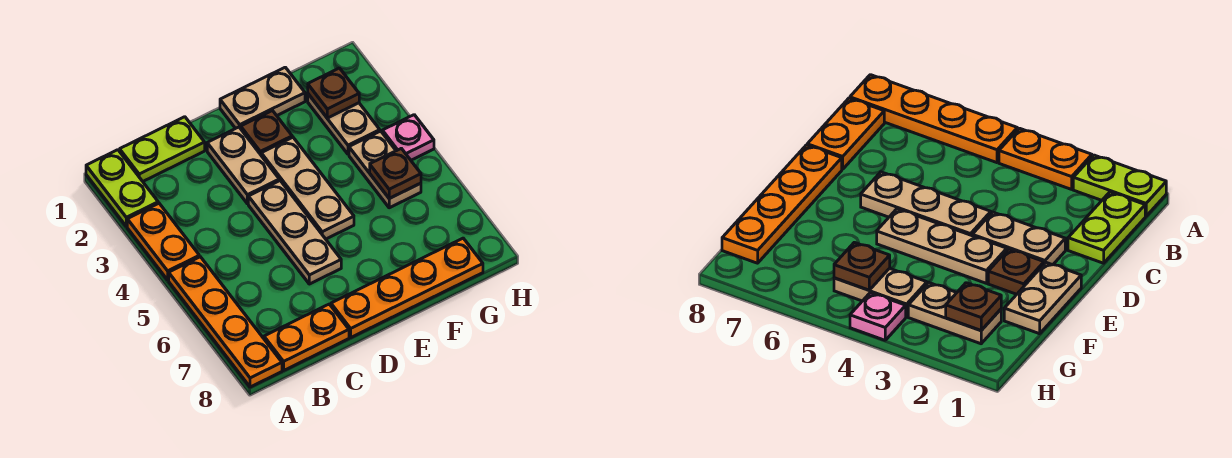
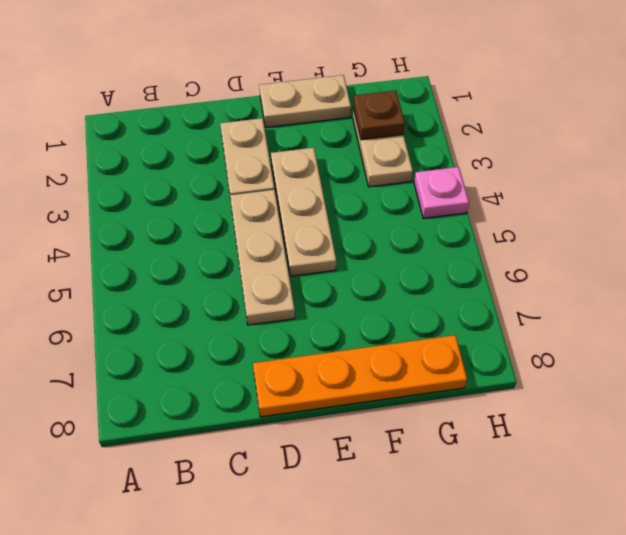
none -> lime 1x2 plate [86,150,158,226]
none -> orange 1x2 plate [127,203,199,280]
none -> orange 1x4 plate [169,257,282,387]

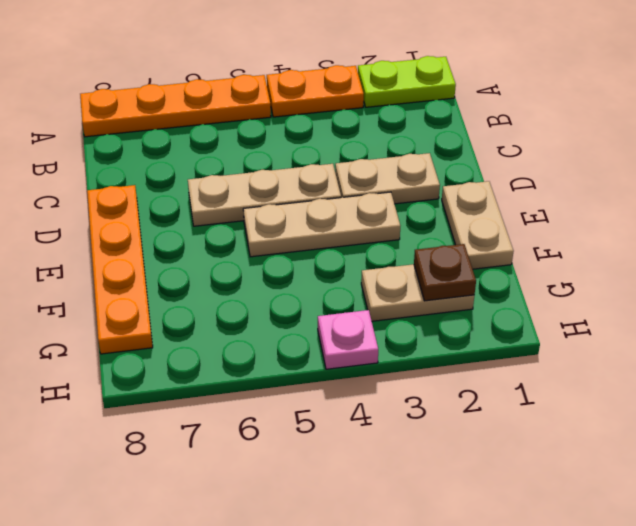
none -> lime 1x2 plate [120,117,205,181]
none -> orange 1x2 plate [264,304,349,370]
none -> brown 1x1 plate [241,111,292,155]

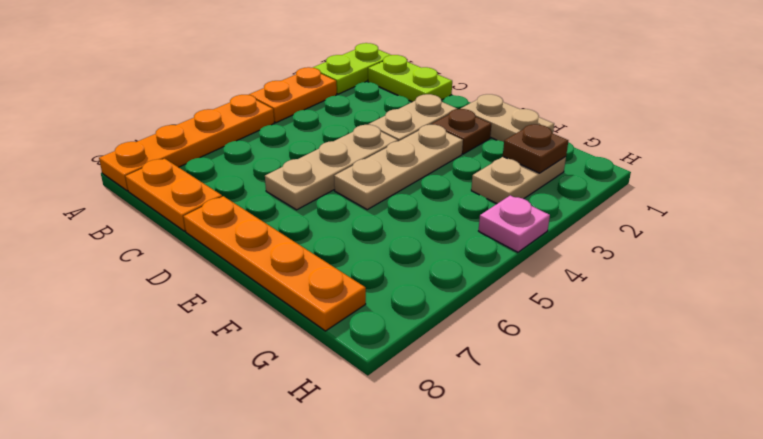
none -> tan 1x2 plate [349,131,421,208]
none -> brown 1x1 plate [370,148,421,198]

